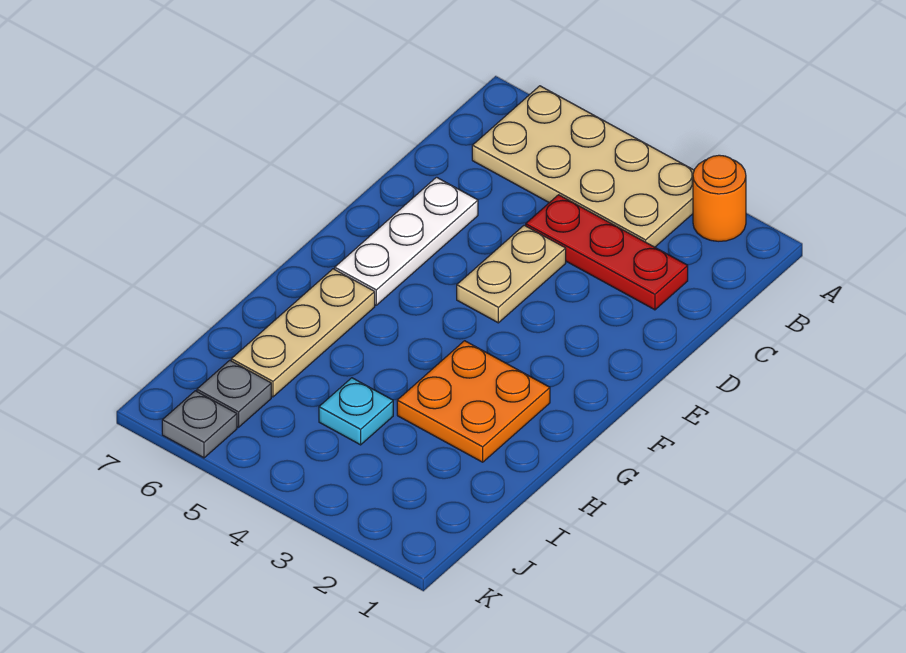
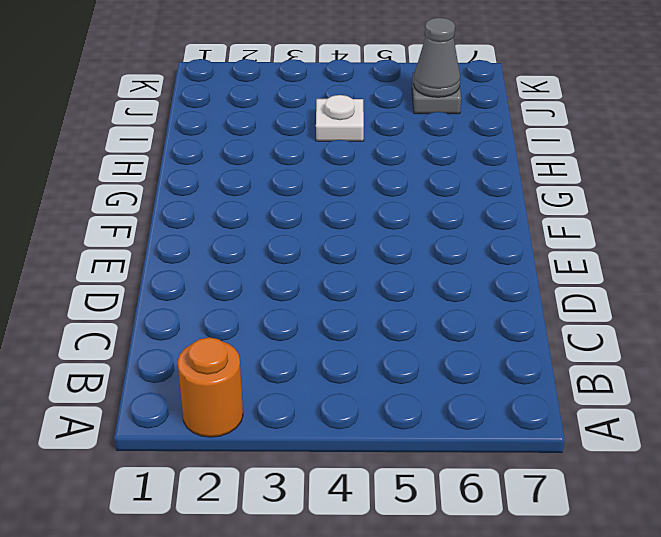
white 1x1 plate [316,95,364,141] -> cyan 1x1 plate [319,378,393,445]
grey 1x1 cone [414,18,460,97] -> none
none -> tan 2x4 plate [472,86,694,247]
none -> red 1x3 plate [526,195,688,310]

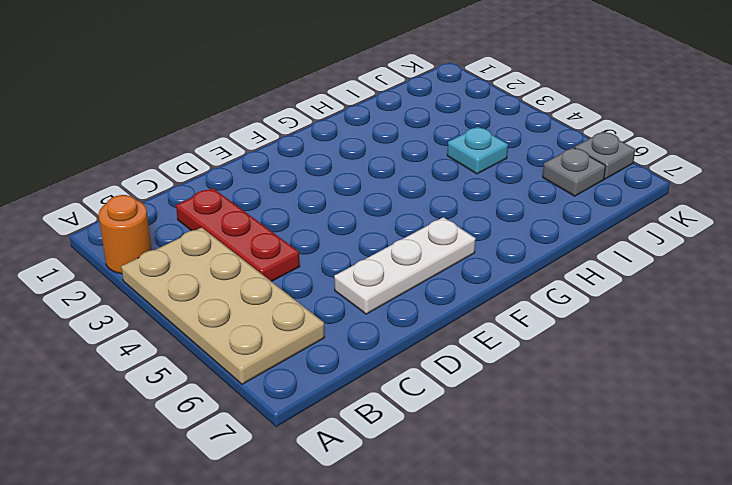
none -> tan 1x2 plate [457,225,566,323]
none -> orange 2x2 plate [397,341,550,462]

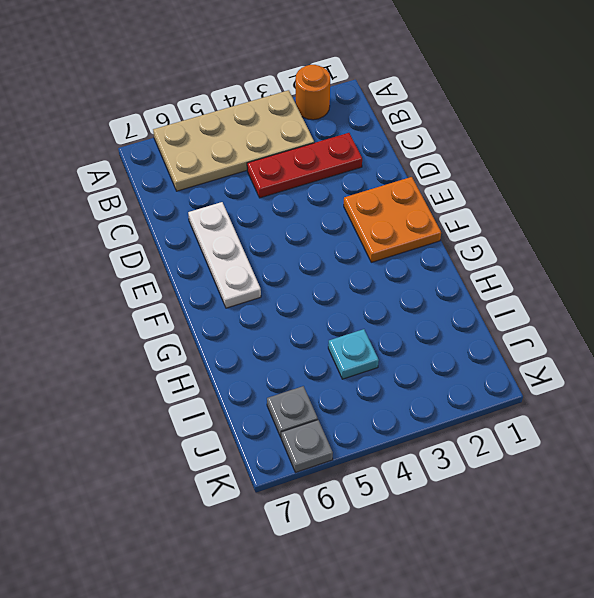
orange 2x2 plate [344,177,441,262] -> orange 2x2 plate moved to [397,341,550,462]
none -> tan 1x2 plate [457,225,566,323]
none -> tan 1x3 plate [231,269,375,397]

